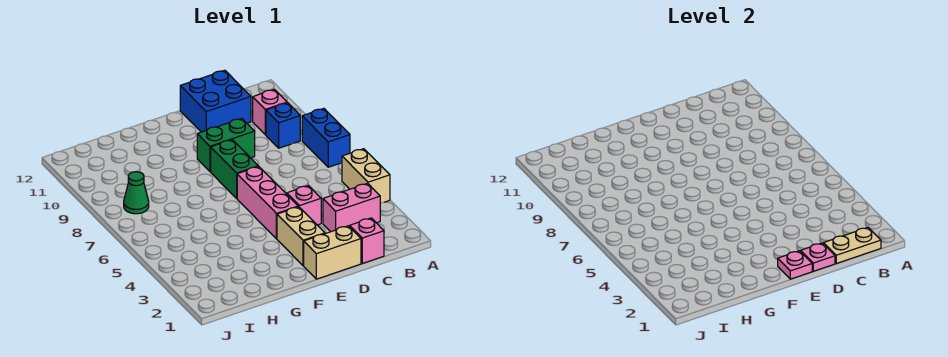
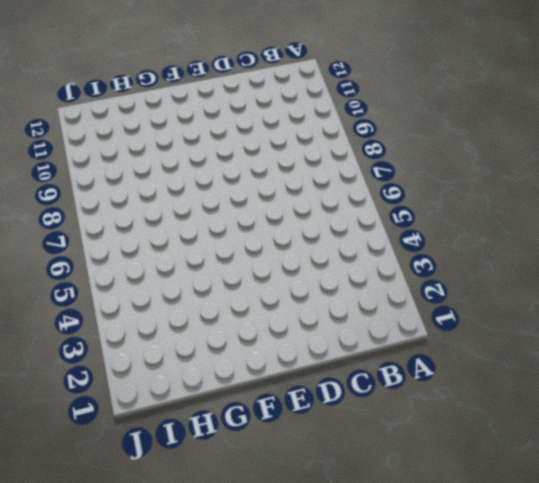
none -> tan 1x2 brick [342,149,390,204]
none -> blue 1x2 brick [302,109,350,167]
none -> pink 1x2 brick [323,183,380,232]

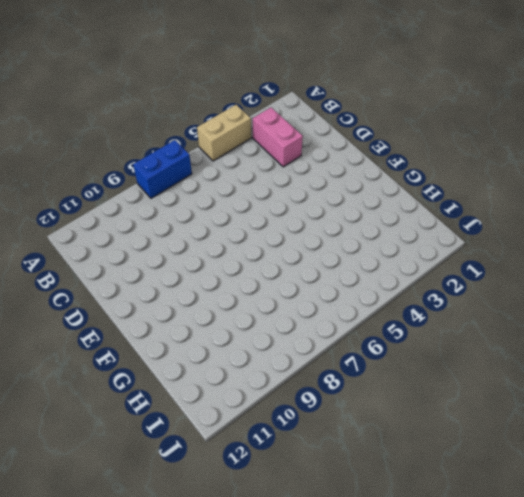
none -> blue 1x1 brick [266,103,300,148]
none -> pink 1x1 brick [253,89,287,135]
none -> pink 1x1 brick [350,218,384,263]

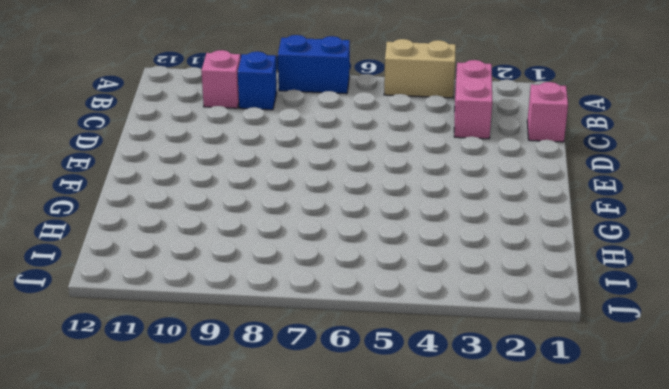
none -> blue 2x2 brick [180,70,251,132]
none -> tan 1x2 brick [304,226,361,279]
none -> pink 1x1 brick [287,185,321,225]

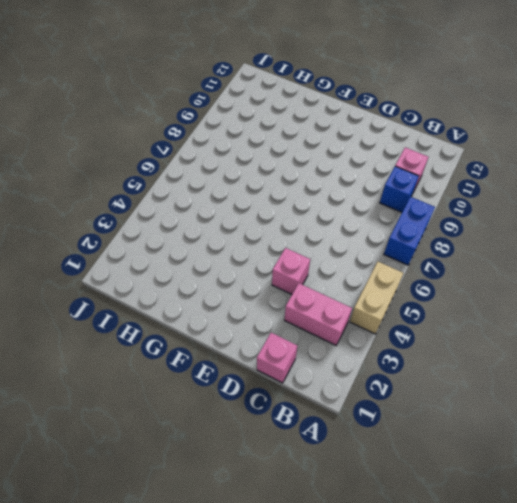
none -> blue 2x2 brick [180,70,251,132]
none -> tan 1x2 brick [304,226,361,279]
none -> green 1x2 brick [197,118,255,172]

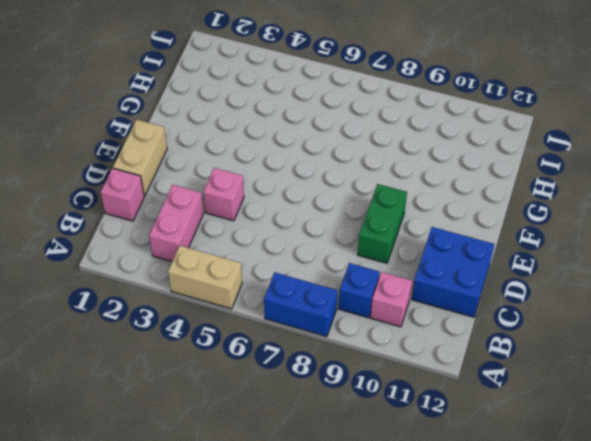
none -> tan 1x2 brick [277,207,325,266]
none -> pink 1x3 brick [237,166,298,239]
none -> green 1x2 brick [211,140,258,198]

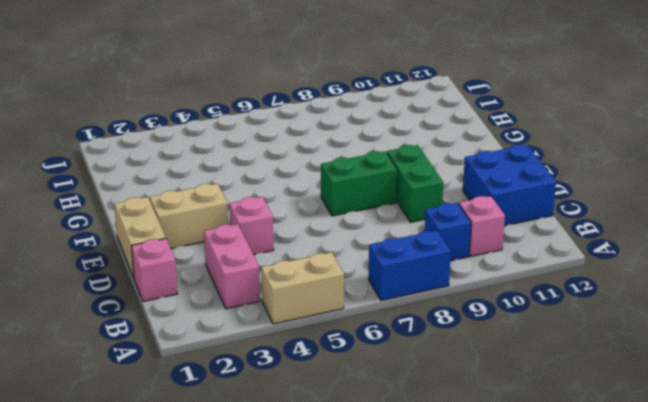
none -> pink 1x3 brick [237,166,298,239]
none -> green 1x1 cone [124,172,149,214]
none -> tan 1x2 plate [824,227,881,263]

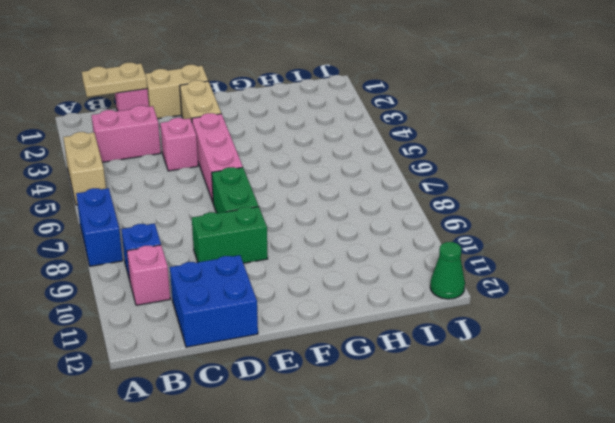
green 1x1 cone [430,242,465,299] -> green 1x1 cone moved to [124,172,149,214]
none -> pink 1x1 plate [801,243,835,271]
none -> pink 1x1 plate [778,251,812,279]

